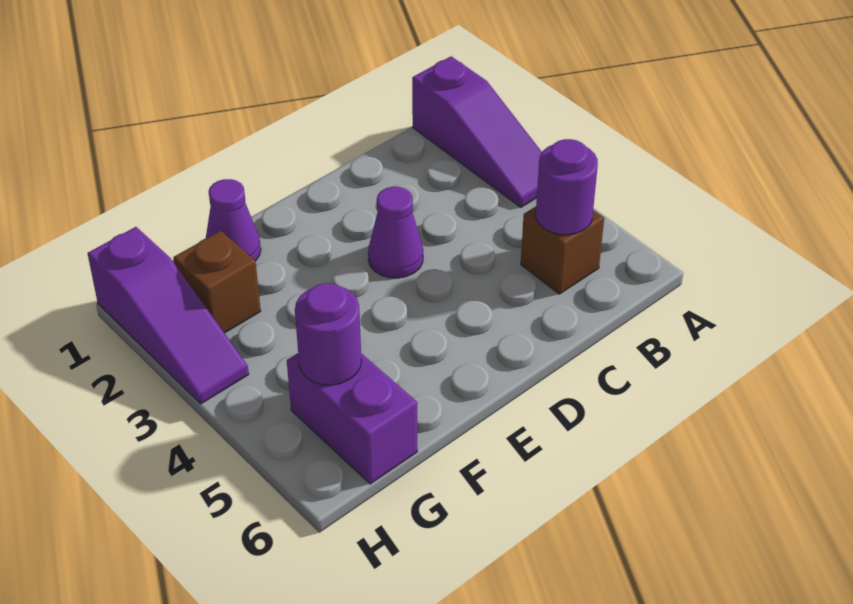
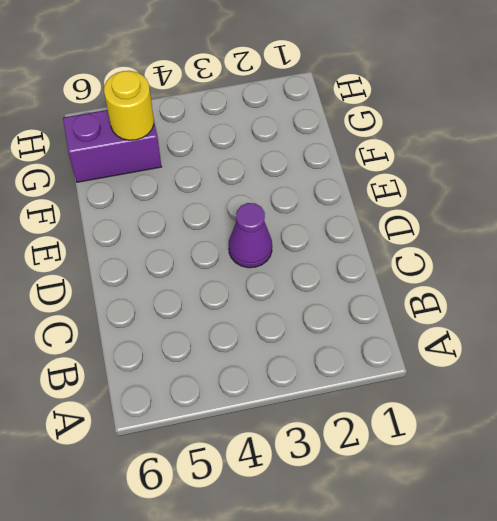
yellow 1x1 round brick [104,71,154,140] -> purple 1x1 round brick [295,283,361,385]
none -> purple 1x3 slope [412,56,542,207]
none -> brown 1x1 brick [521,207,604,294]

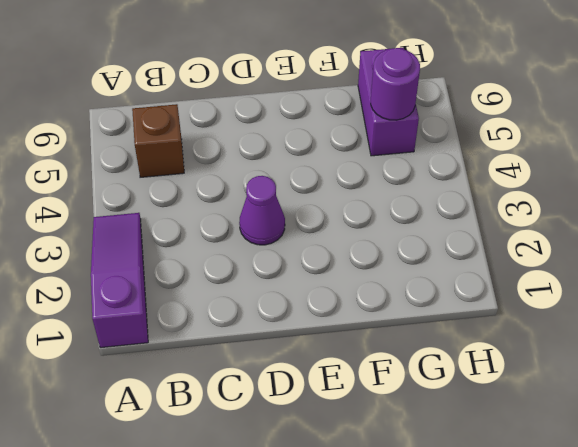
none -> purple 1x1 cone [206,179,261,261]
none -> brown 1x1 brick [173,231,261,333]

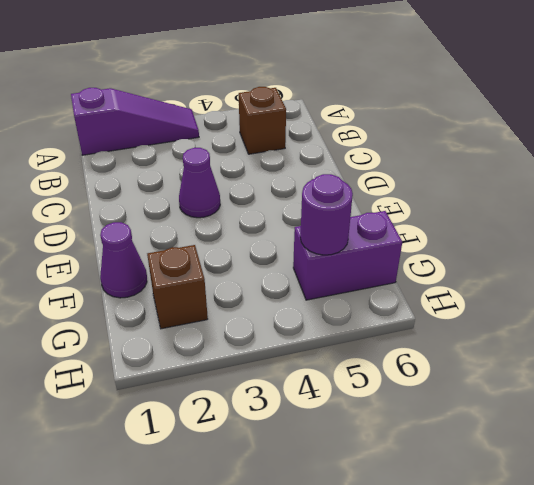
none -> purple 1x3 slope [87,227,249,404]
none -> purple 1x1 round brick [536,139,598,235]

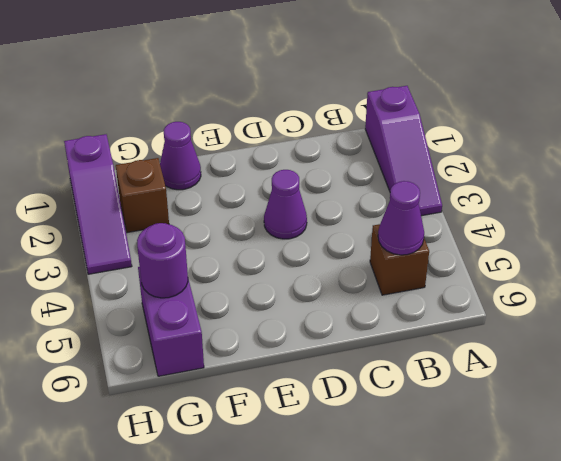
purple 1x1 cone [378,181,424,255] -> purple 1x1 round brick [536,139,598,235]

